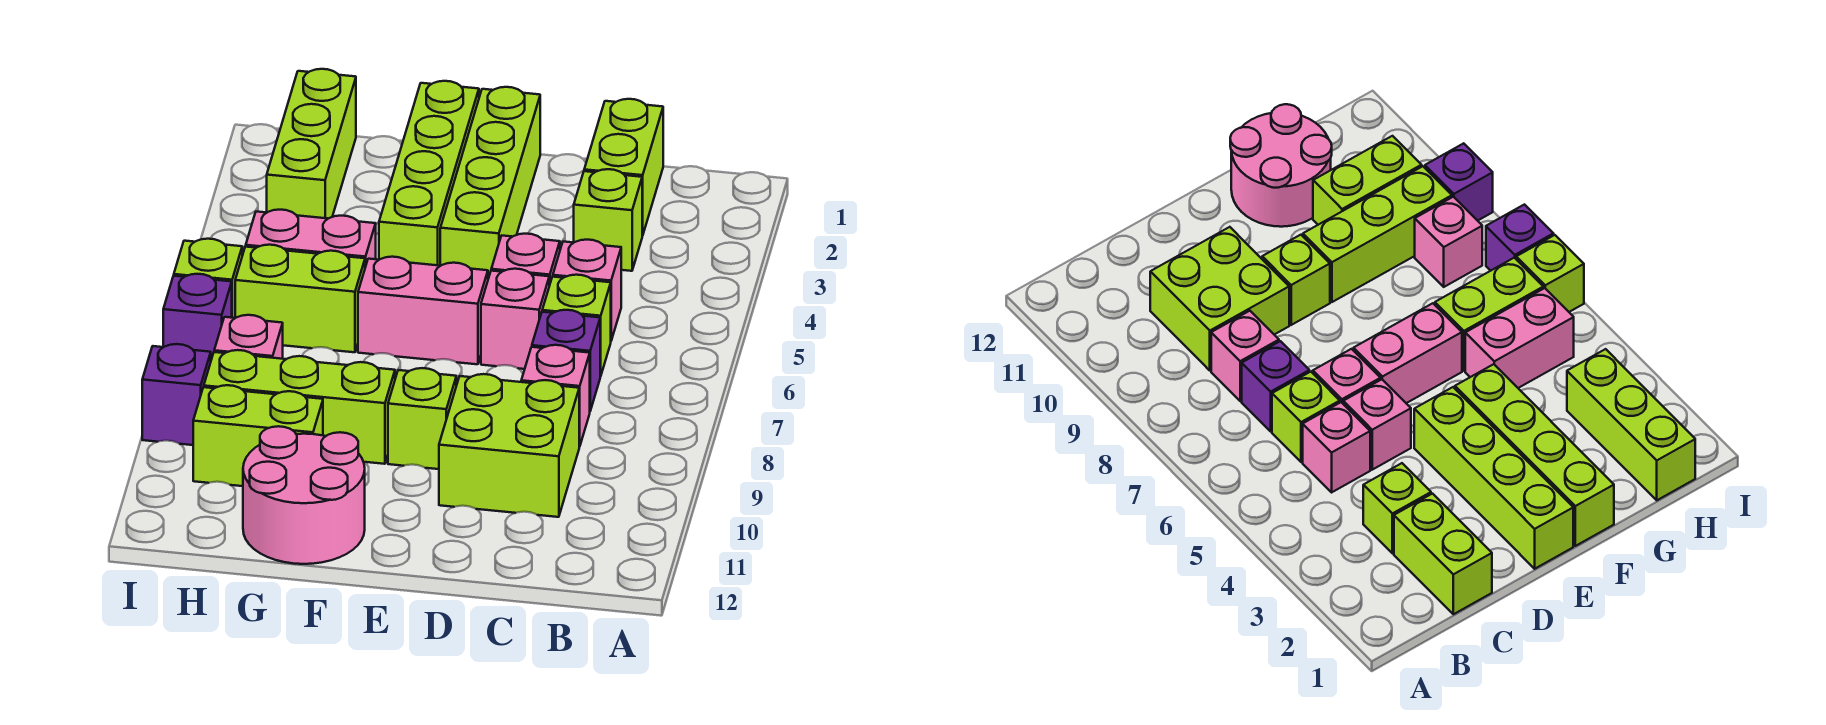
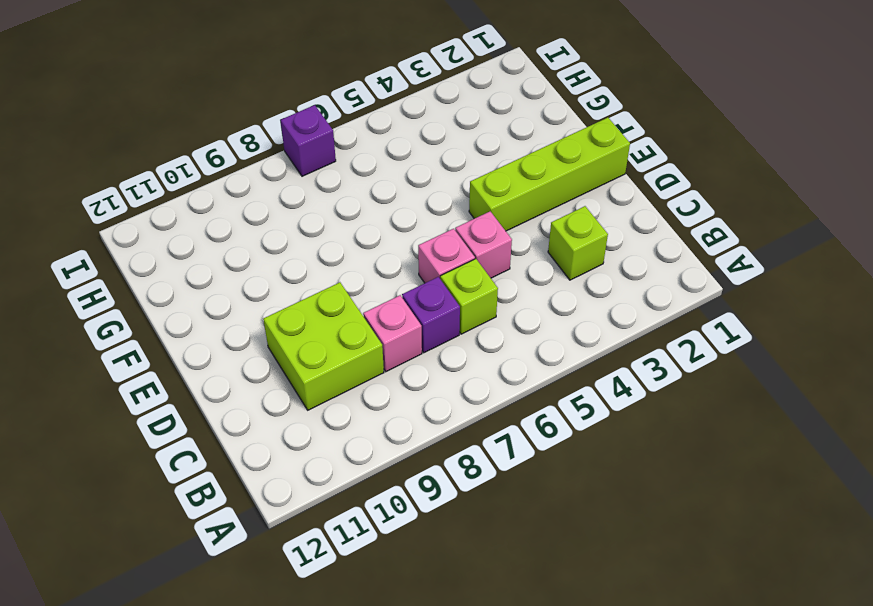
none -> lime 1x2 brick [584,99,663,236]
none -> pink 1x1 brick [553,240,621,340]
none -> pink 1x2 brick [358,257,488,364]

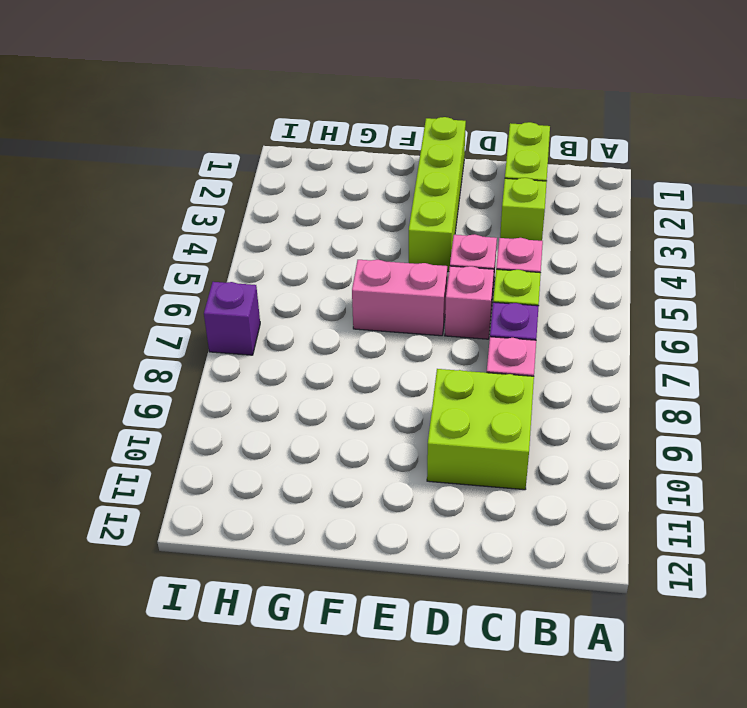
none -> lime 1x1 brick [388,368,456,469]
none -> lime 1x4 brick [379,81,479,266]
none -> lime 1x3 brick [204,350,395,464]

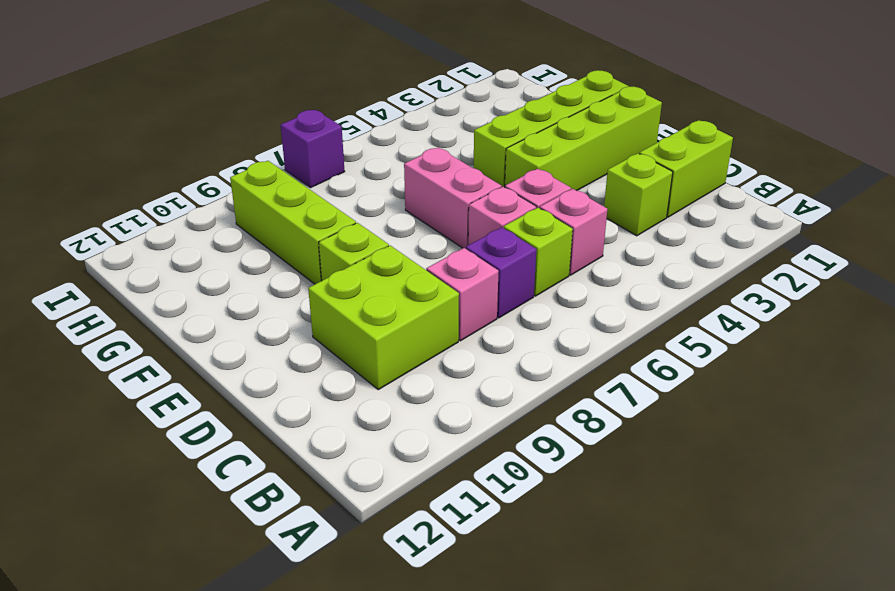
none -> pink 2x2 round brick [243,426,365,564]
none -> pink 1x2 brick [246,210,376,267]
none -> lime 1x2 brick [235,245,365,352]

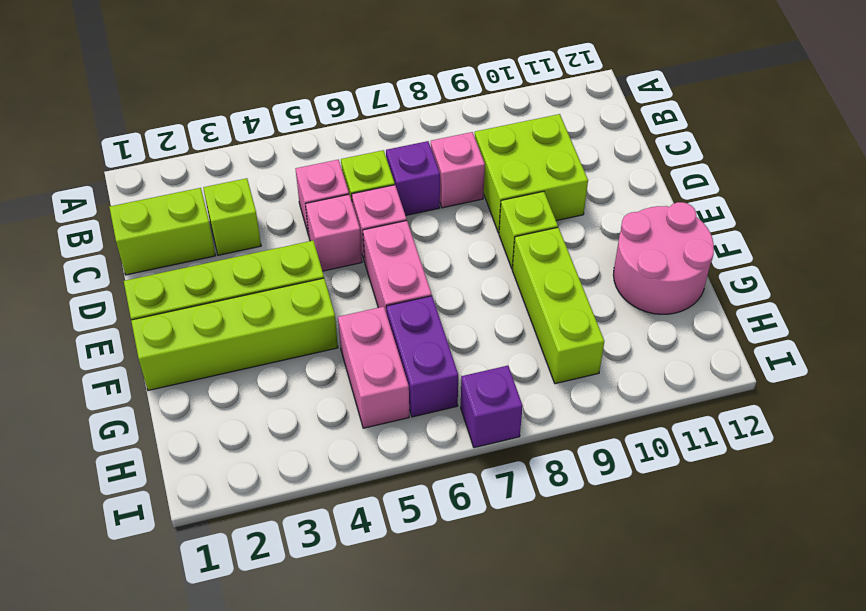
purple 1x2 brick [386,296,458,417] -> lime 1x2 brick [235,245,365,352]
none -> lime 1x2 brick [193,385,323,486]
none -> lime 1x3 brick [267,69,356,219]
none -> pink 1x1 brick [214,315,283,359]

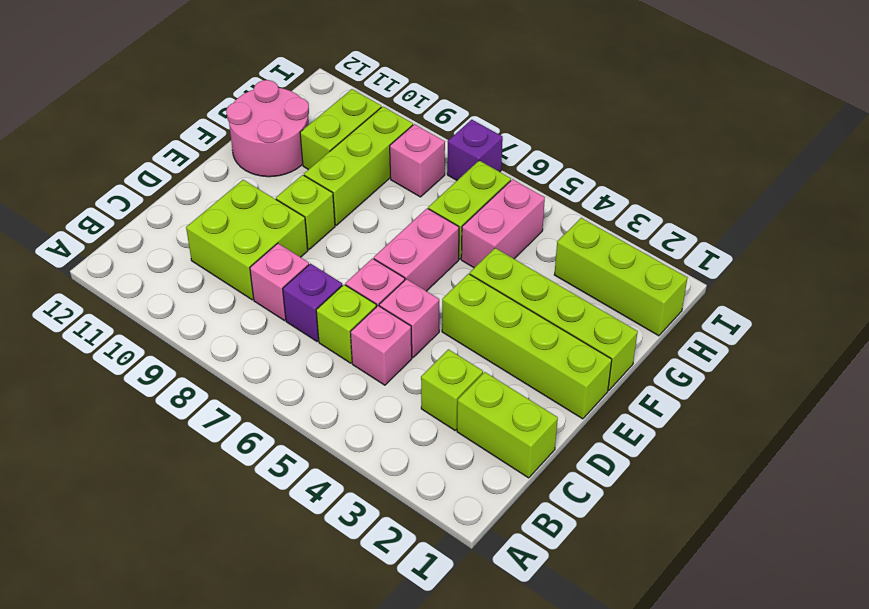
none -> lime 1x1 brick [174,239,242,318]
none -> purple 1x1 brick [142,344,211,445]

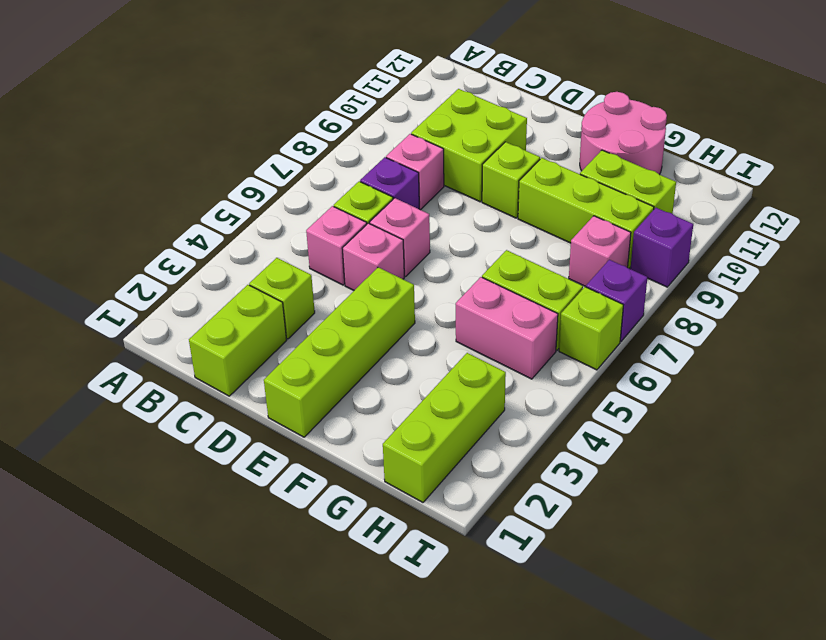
none -> pink 1x2 brick [358,257,488,364]
none -> lime 1x4 brick [379,81,479,266]

